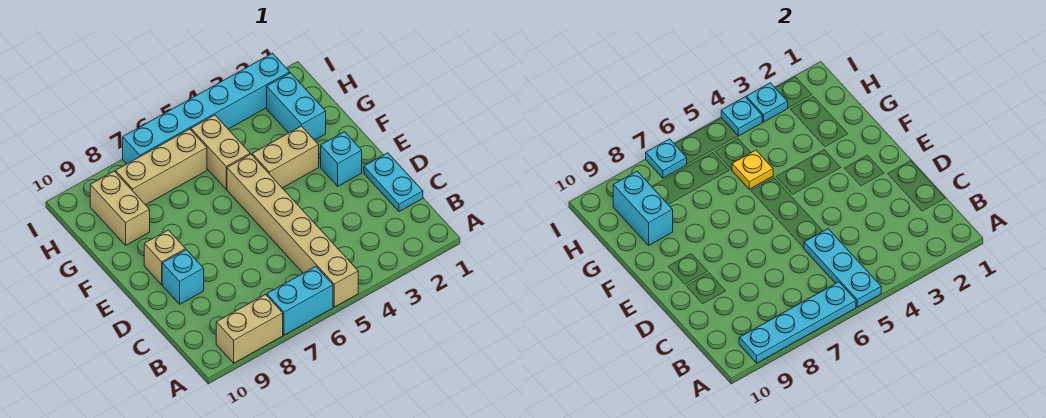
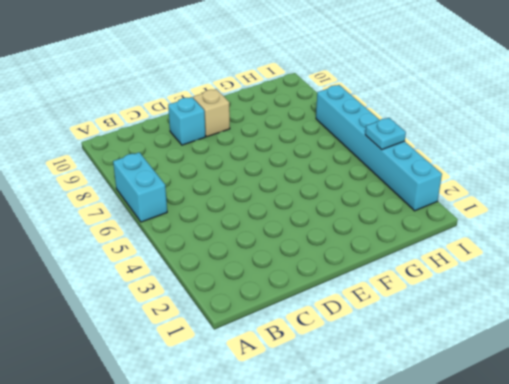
none -> tan 1x6 brick [227,154,358,307]
none -> tan 1x2 brick [216,295,283,363]
none -> cyan 1x2 plate [364,153,423,212]

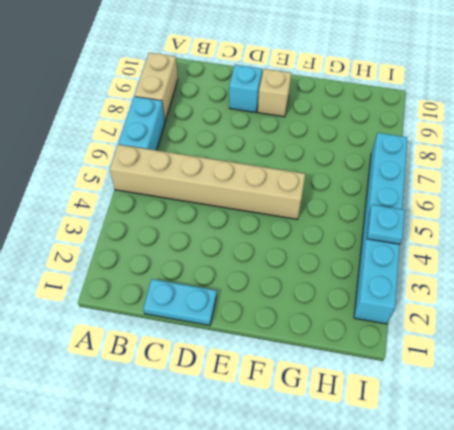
none -> cyan 1x1 brick [321,132,362,186]
none -> tan 1x2 brick [252,126,319,188]
none -> cyan 1x2 brick [267,73,326,140]

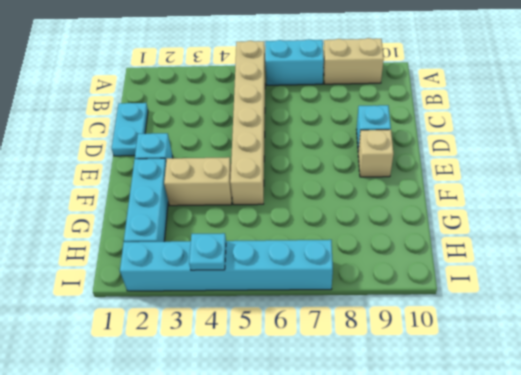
cyan 1x3 brick [124,158,168,242] -> cyan 1x2 brick [267,73,326,140]
none -> tan 1x2 brick [191,115,250,189]
none -> tan 1x2 brick [90,171,150,245]
none -> tan 1x3 brick [116,129,207,205]

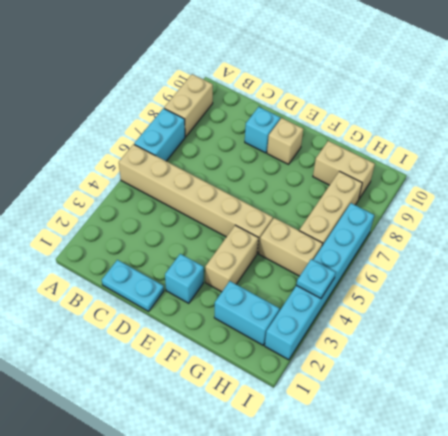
none -> cyan 1x3 plate [804,229,881,307]
none -> cyan 1x4 plate [739,282,856,363]
none -> yellow 1x1 plate [732,150,773,189]

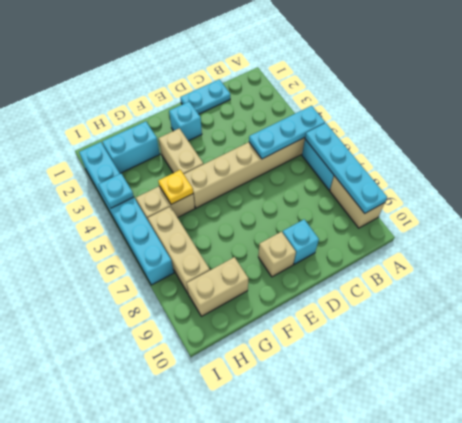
none -> cyan 1x2 brick [613,171,673,245]
none -> cyan 1x1 plate [746,83,788,122]
none -> cyan 1x1 plate [646,139,687,178]

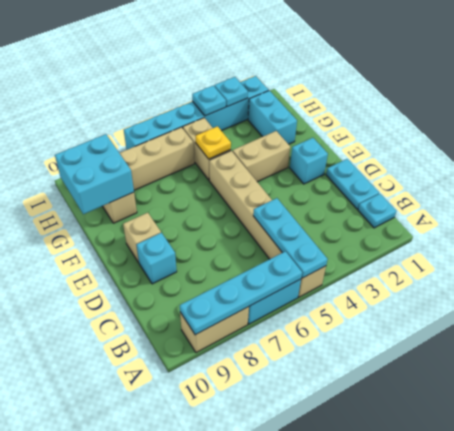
cyan 1x1 plate [358,194,396,228] -> cyan 1x1 plate moved to [646,139,687,178]
cyan 2x2 brick [55,134,134,214] -> cyan 1x2 brick [613,171,673,245]

